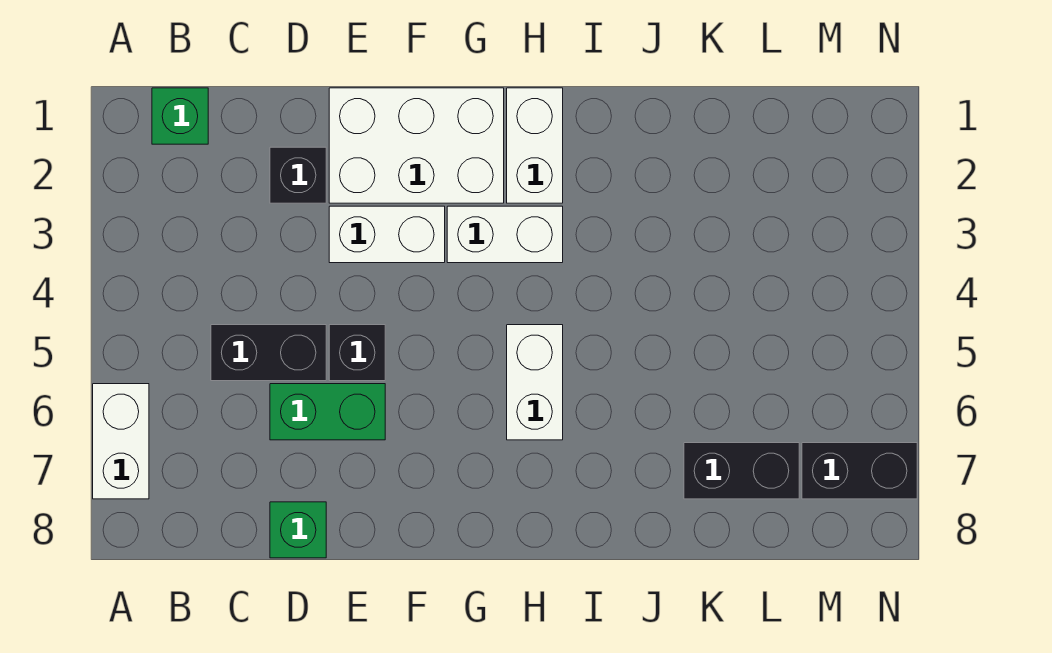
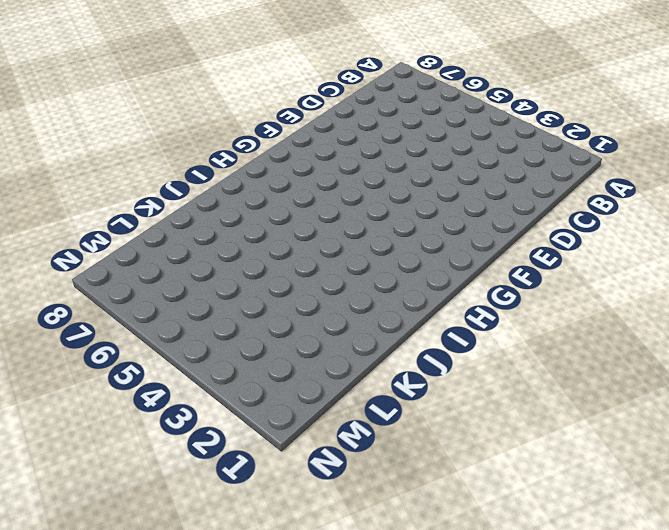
none -> white 1x2 brick [93,384,149,499]
none -> green 1x1 brick [152,88,208,144]
none -> black 1x2 brick [211,325,326,381]

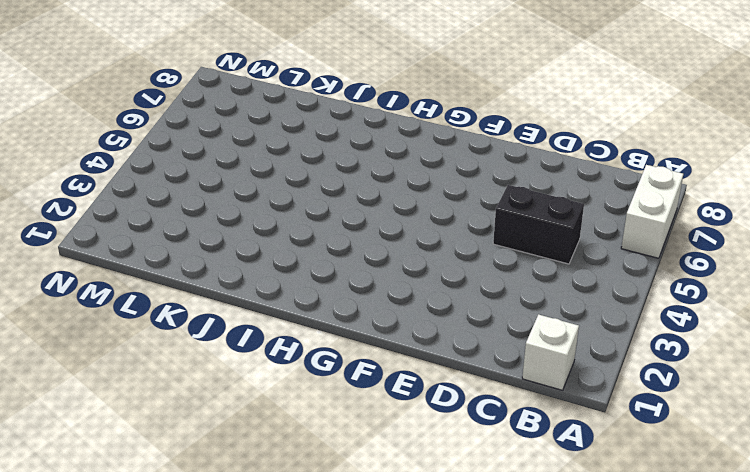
white 1x1 brick [522,314,579,390] -> green 1x1 brick [152,88,208,144]
none -> black 1x1 brick [270,147,326,203]
none -> green 1x2 brick [270,384,385,440]
none -> green 1x1 brick [270,502,326,558]

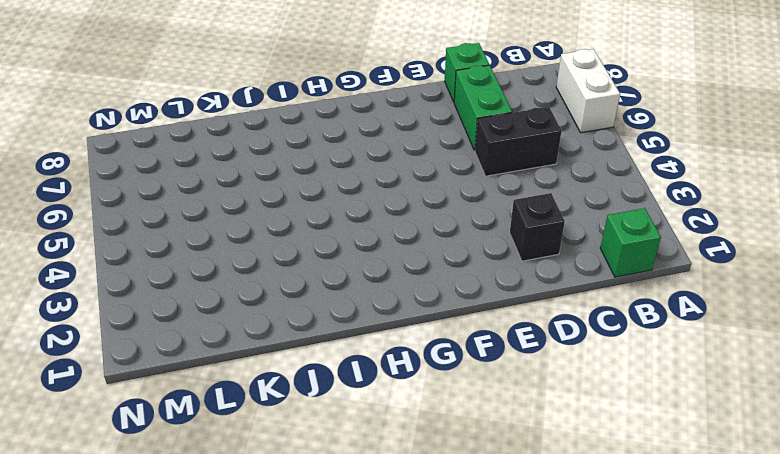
green 1x2 brick [454,65,512,151] -> green 1x2 brick turned to [270,384,385,440]
none -> white 2x3 brick [329,88,504,203]
none -> white 1x2 brick [329,206,445,263]
none -> black 1x1 brick [329,325,385,381]

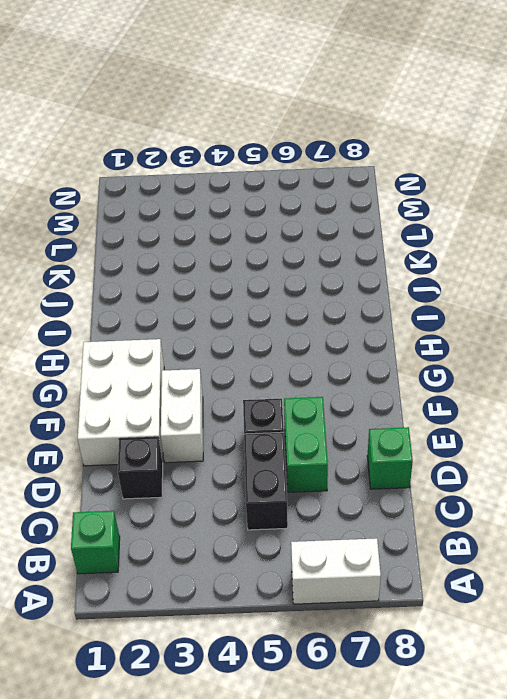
none -> white 1x2 brick [447,206,563,263]
none -> white 1x2 brick [507,88,563,203]
none -> white 1x2 brick [507,325,563,440]

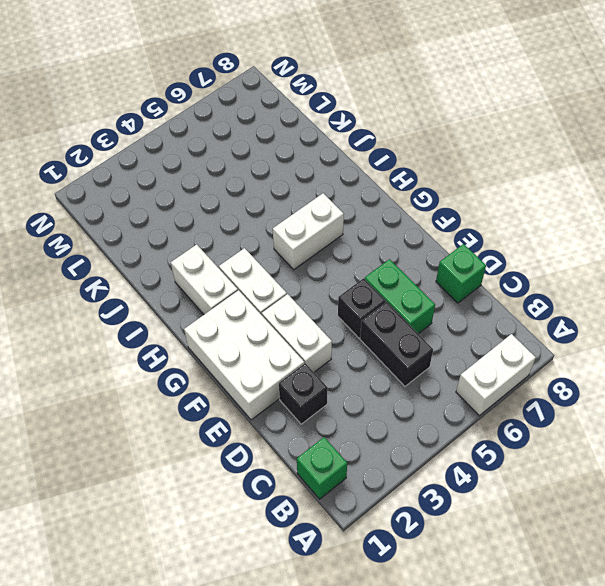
white 1x2 brick [171,244,238,314] -> white 1x2 brick turned to [507,88,563,203]
none -> black 1x2 brick [684,443,799,499]
none -> black 1x2 brick [802,443,917,499]

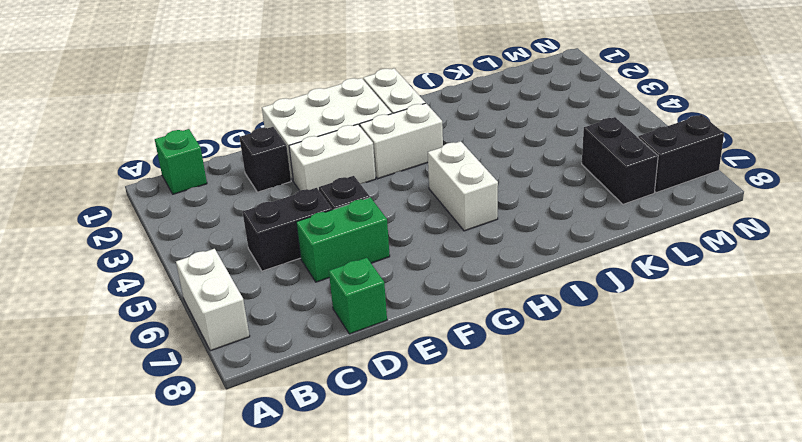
black 1x2 brick [582,117,658,204] -> black 1x2 brick turned to [684,443,799,499]

